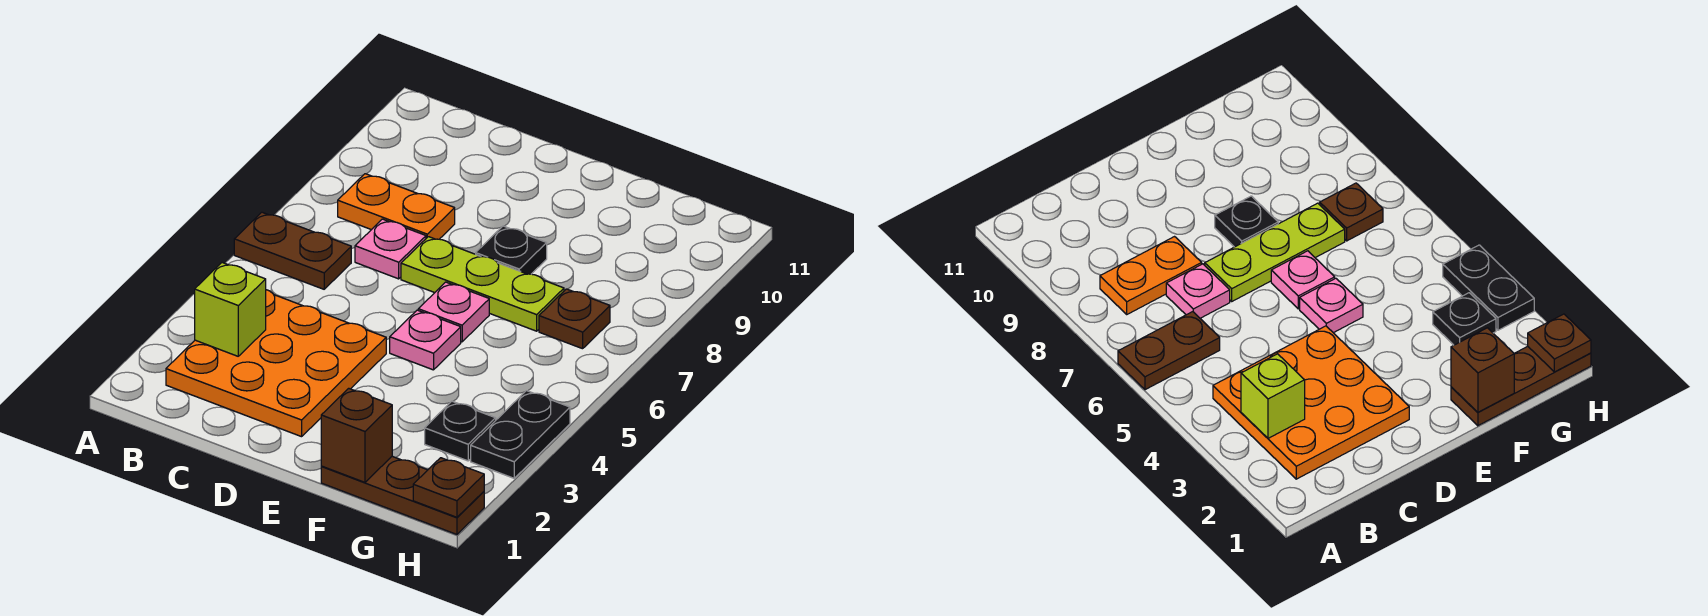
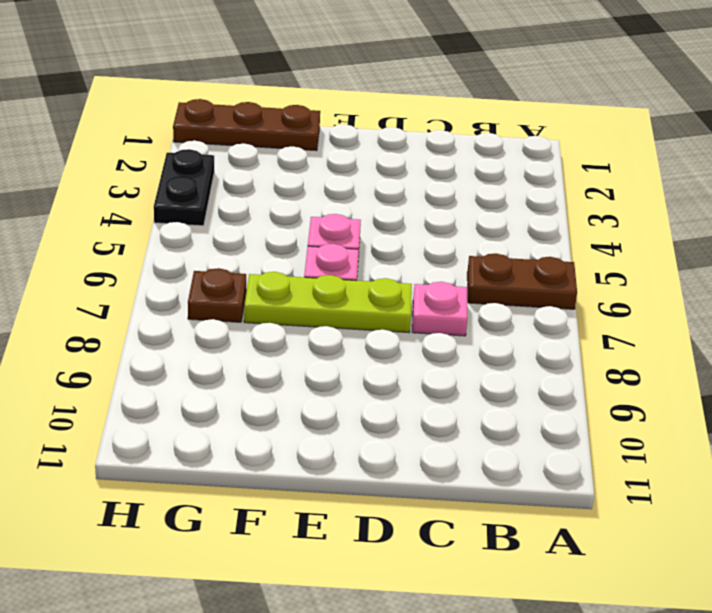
none -> orange 3x3 plate [166,290,386,437]
none -> orange 1x2 plate [338,174,455,239]
none -> black 1x1 plate [476,226,547,274]

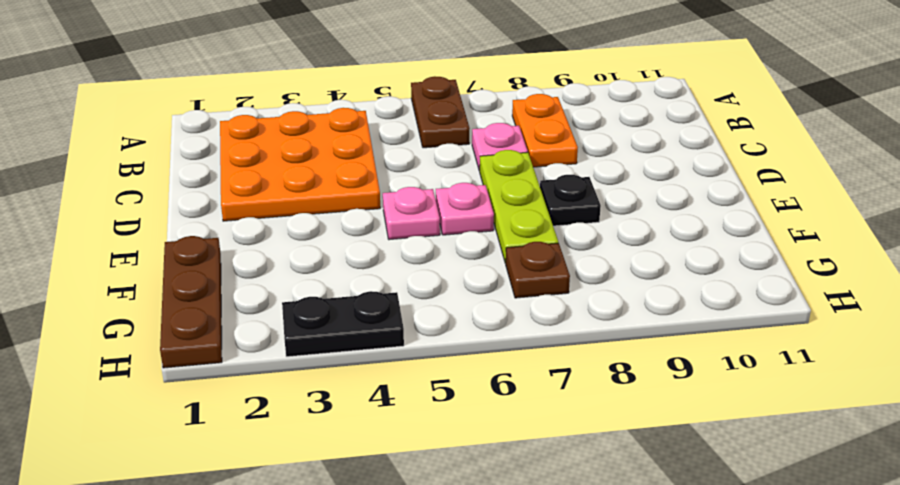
none -> black 1x1 plate [425,401,496,461]
none -> lime 1x1 brick [195,263,266,356]
none -> brown 1x1 brick [321,388,392,482]

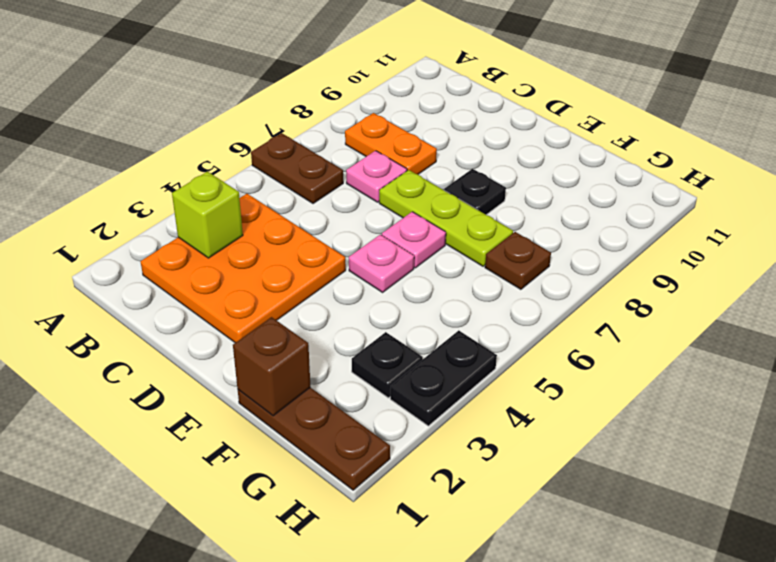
none -> brown 1x1 plate [413,458,484,517]

